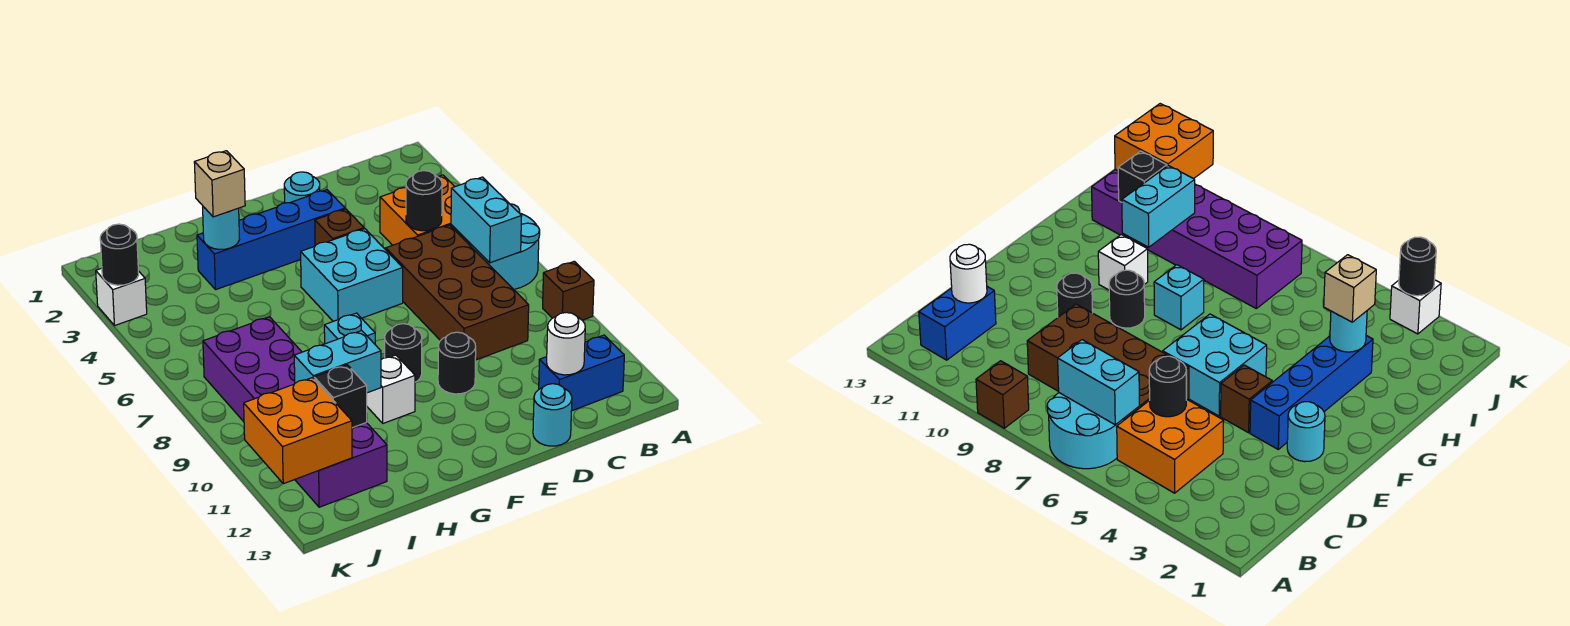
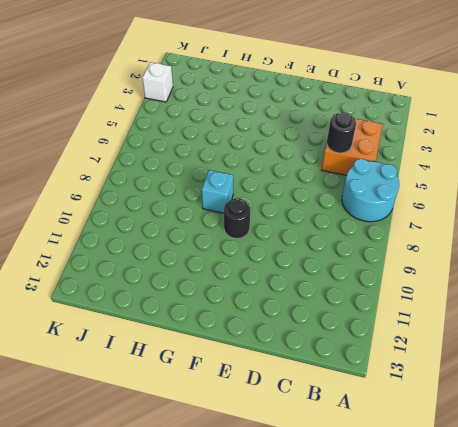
none -> brown 1x1 brick [543,261,594,320]
none -> blue 1x2 brick [539,335,624,411]
none -> brown 2x4 brick [386,225,529,360]

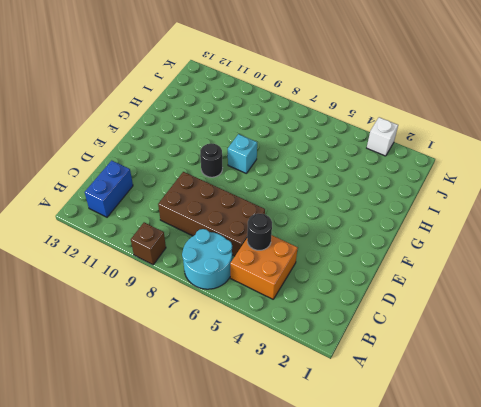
none -> cyan 1x1 round brick [533,384,572,446]
none -> cyan 1x1 round brick [284,172,320,203]
none -> blue 1x4 brick [197,190,345,290]

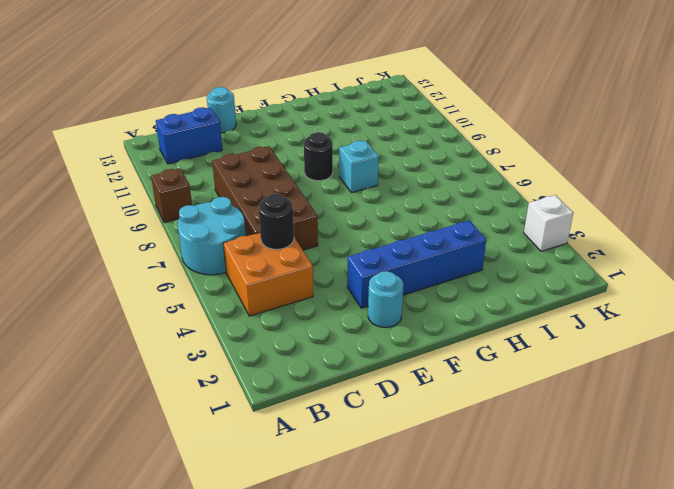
none -> brown 1x1 brick [315,209,364,245]
none -> cyan 2x2 brick [301,229,403,321]
none -> black 1x1 round brick [438,332,476,394]

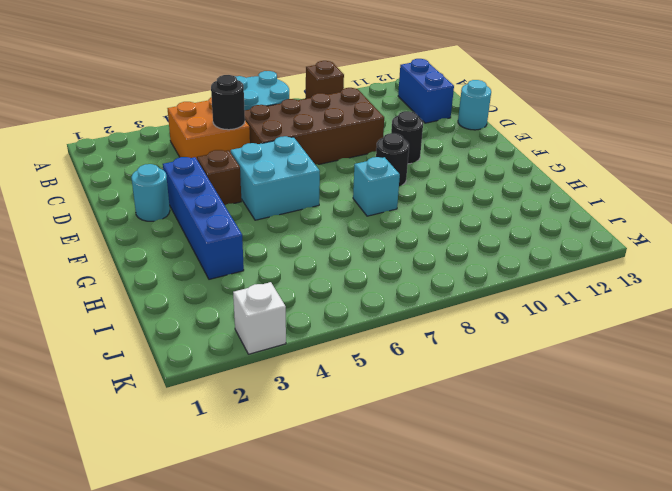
none -> white 1x1 brick [367,355,415,423]
none -> purple 2x6 brick [203,317,387,507]
none -> cyan 1x2 brick [451,177,521,263]

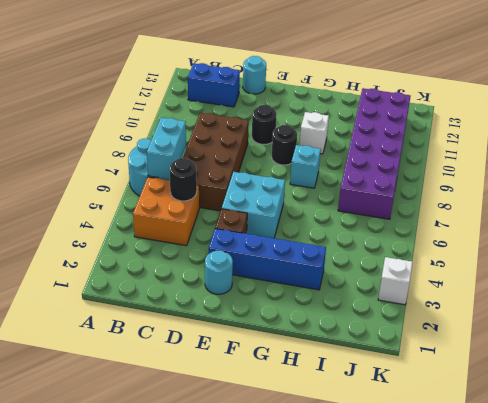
none -> brown 1x1 brick [543,261,594,320]
none -> white 1x1 round brick [547,312,585,375]
none -> cyan 1x1 round brick [203,207,240,250]

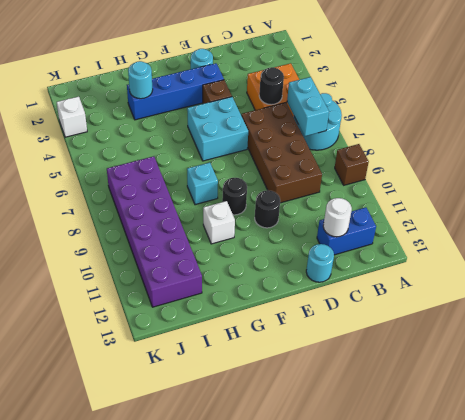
none -> cyan 1x2 brick [294,331,381,393]
none -> black 1x1 brick [314,365,367,428]
none -> orange 2x2 brick [244,378,352,484]

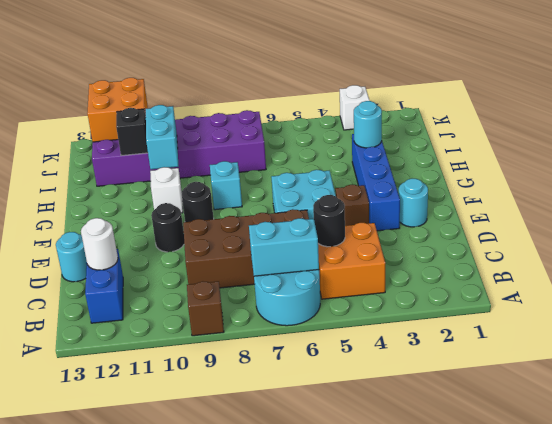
none -> black 1x1 round brick [100,224,139,285]
none -> tan 1x1 brick [194,151,245,217]

